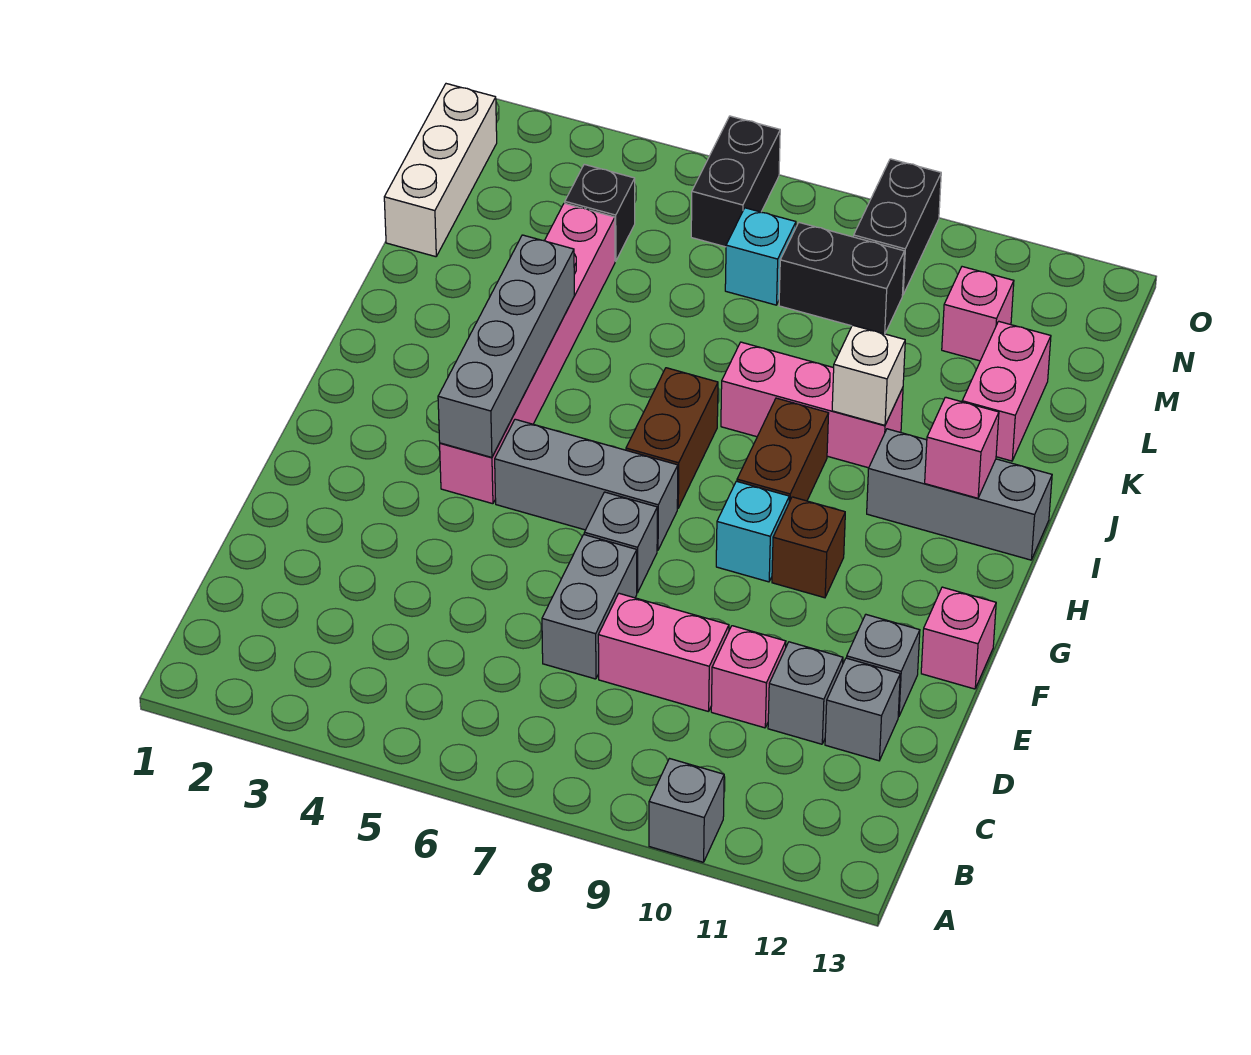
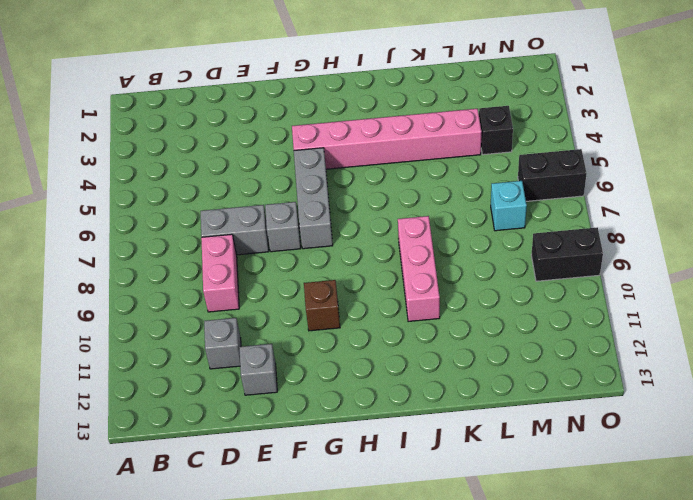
none -> grey 1x1 brick [649,759,724,862]
none -> pink 1x1 brick [711,626,786,728]
none -> grey 1x1 brick [825,658,900,761]

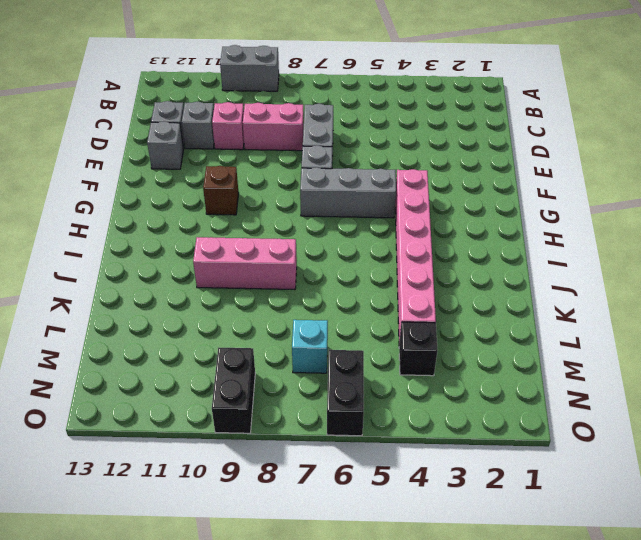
grey 1x2 brick [220,45,279,91] -> grey 1x1 brick [649,759,724,862]
none -> pink 1x1 brick [921,587,996,689]
none -> cyan 1x1 brick [716,481,789,582]
none -> brown 1x2 brick [626,368,718,508]

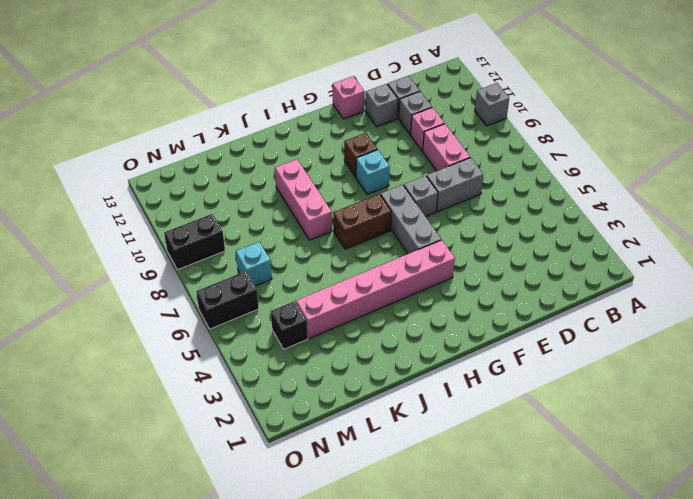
none -> brown 1x2 brick [737,398,829,502]
none -> grey 1x3 brick [867,429,1052,560]
none -> pink 1x2 brick [962,321,1051,461]

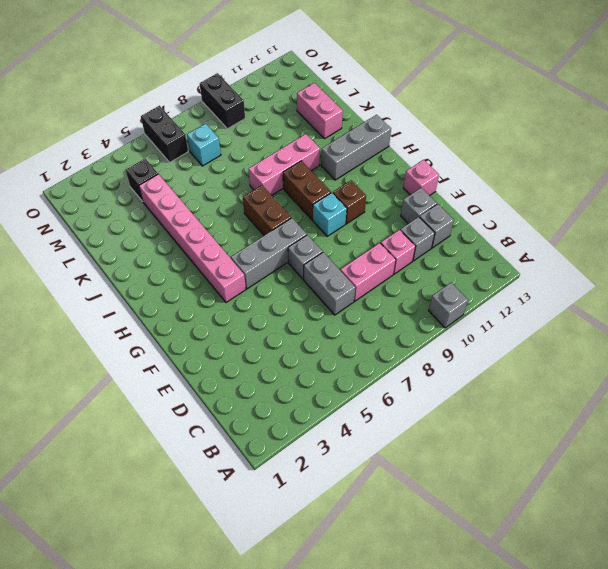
none -> white 1x3 brick [384,84,497,257]
none -> black 1x2 brick [779,223,904,334]
none -> pink 1x1 brick [942,267,1014,361]

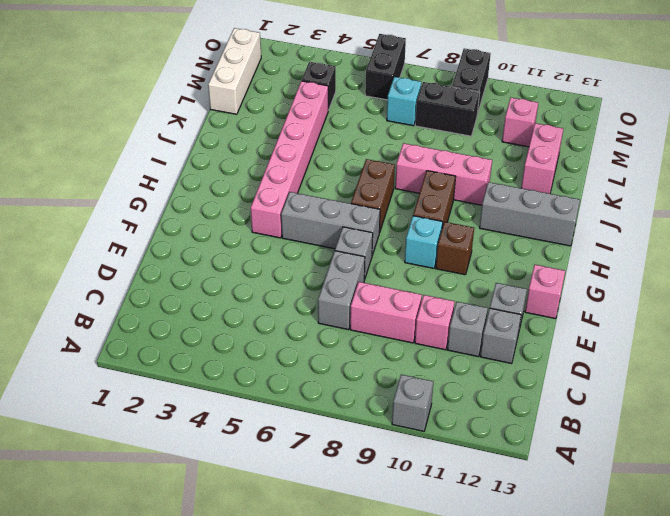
none -> grey 1x4 brick [438,235,574,457]
none -> pink 1x1 brick [925,397,999,498]
none -> white 1x1 brick [832,325,905,425]

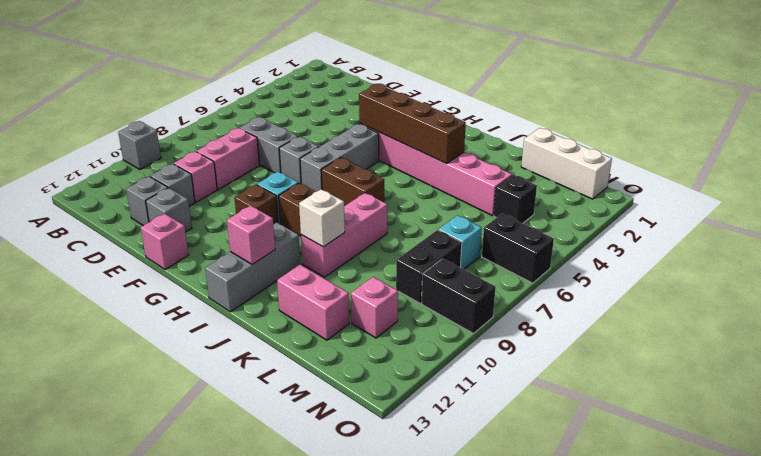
brown 1x4 brick [359,84,466,164] -> grey 1x4 brick [438,235,574,457]

